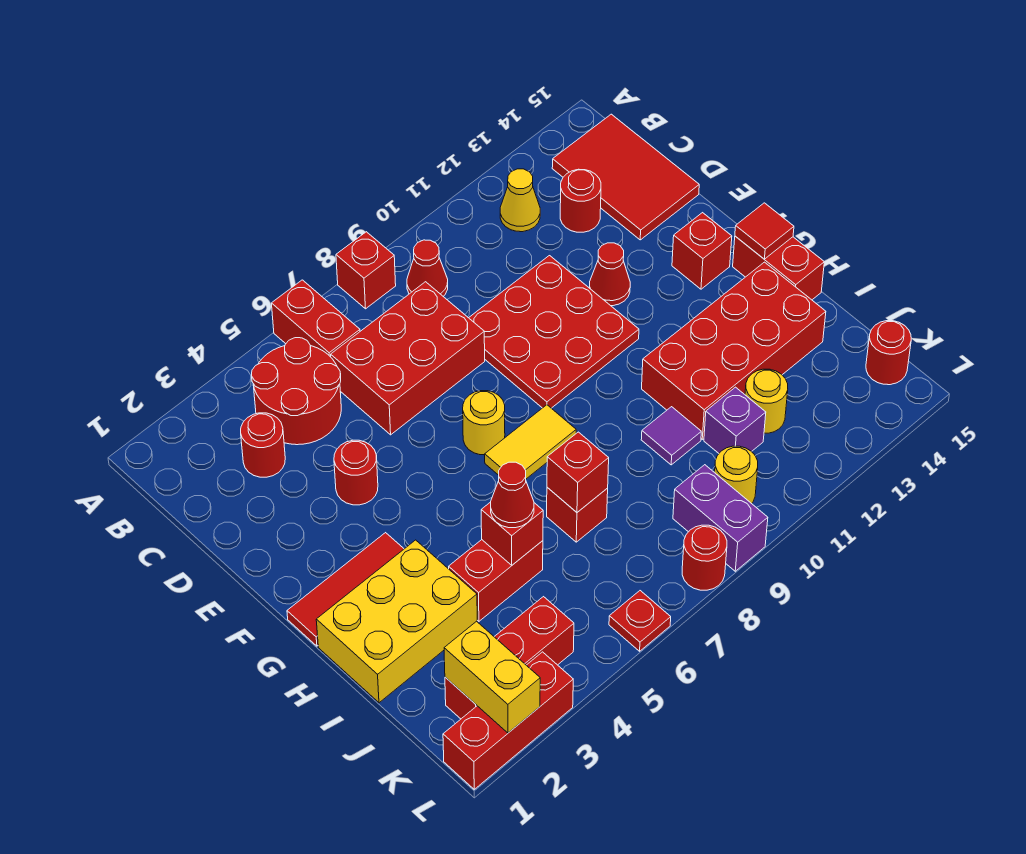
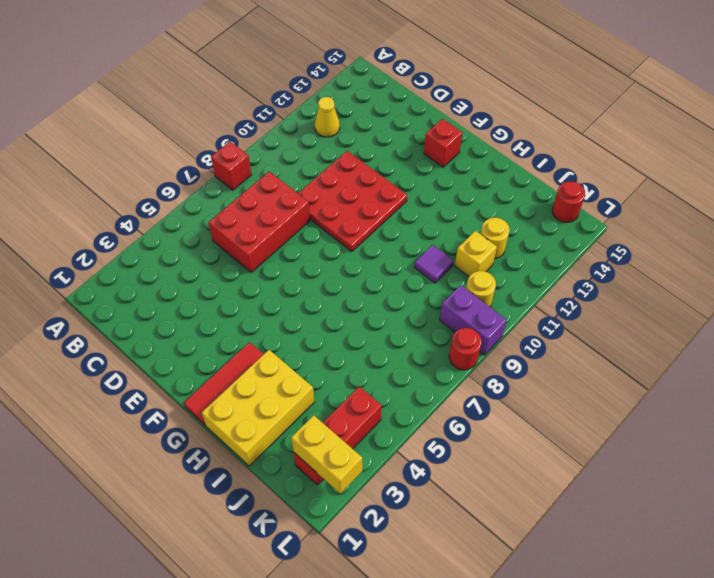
yellow 1x1 brick [455,231,497,277] -> purple 1x1 brick [704,387,766,453]
none -> red 1x2 brick [271,280,360,357]
none -> red 2x2 round brick [252,338,341,445]
none -> red 1x1 cone [407,240,448,296]
none -> red 2x3 tile [552,114,699,240]

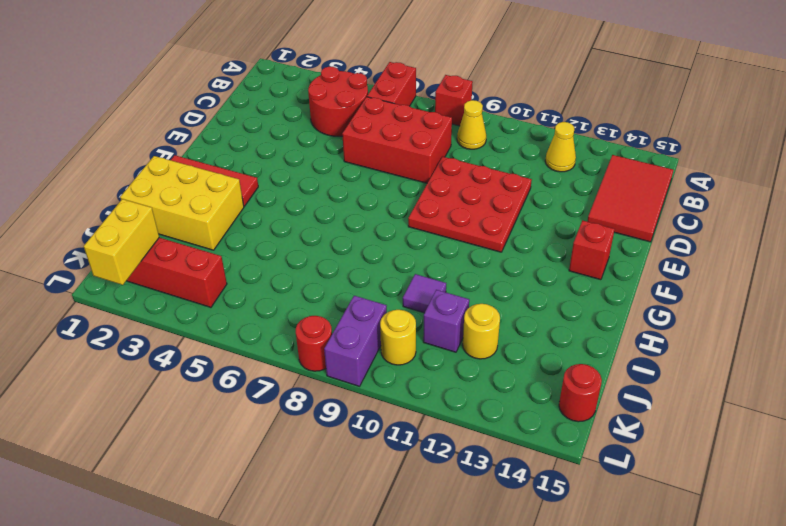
yellow 1x1 cone [457,100,486,149] -> red 1x1 cone [407,240,448,296]
none -> red 1x1 round brick [241,413,285,477]
none -> red 1x1 round brick [560,169,601,232]
none -> red 1x1 round brick [334,440,378,505]
none -> red 1x1 cone [590,243,630,306]

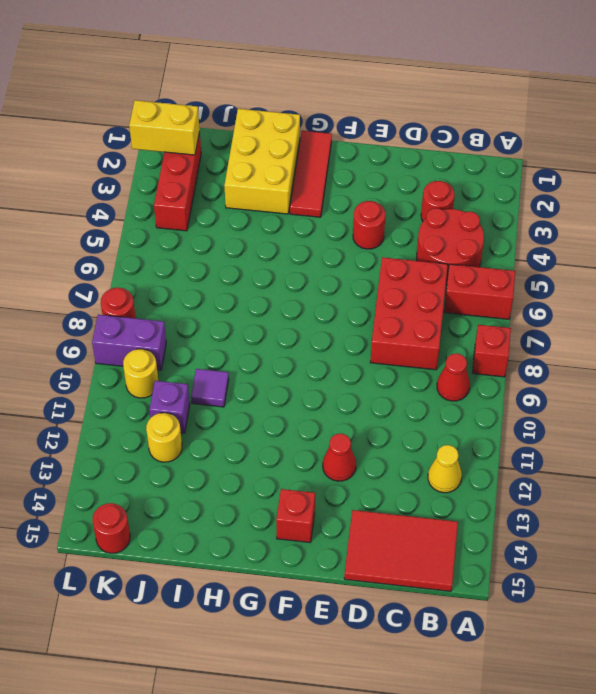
none -> red 1x1 round brick [560,169,601,232]
none -> red 3x3 plate [469,256,639,408]
none -> yellow 1x1 round brick [463,391,505,455]
none -> yellow 1x2 tile [485,405,576,479]

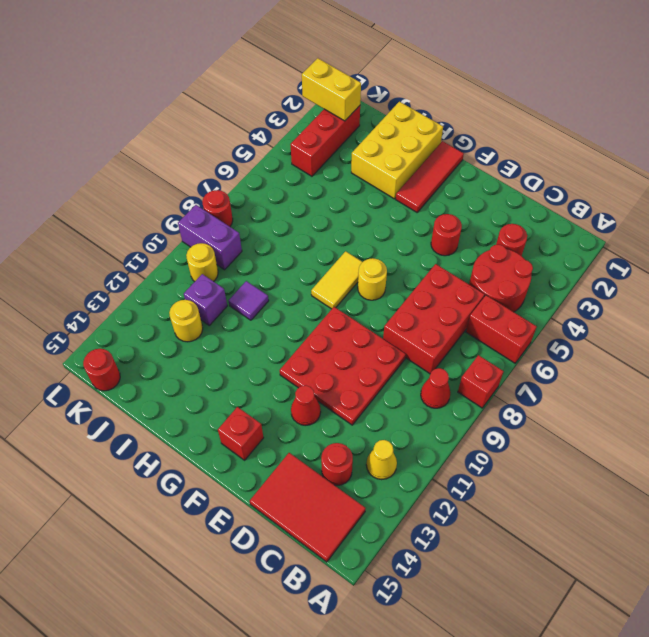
none -> red 1x2 brick [733,236,824,300]
none -> red 2x4 brick [642,262,826,439]
none -> red 1x2 brick [449,540,543,621]
none -> red 1x1 brick [547,487,608,542]

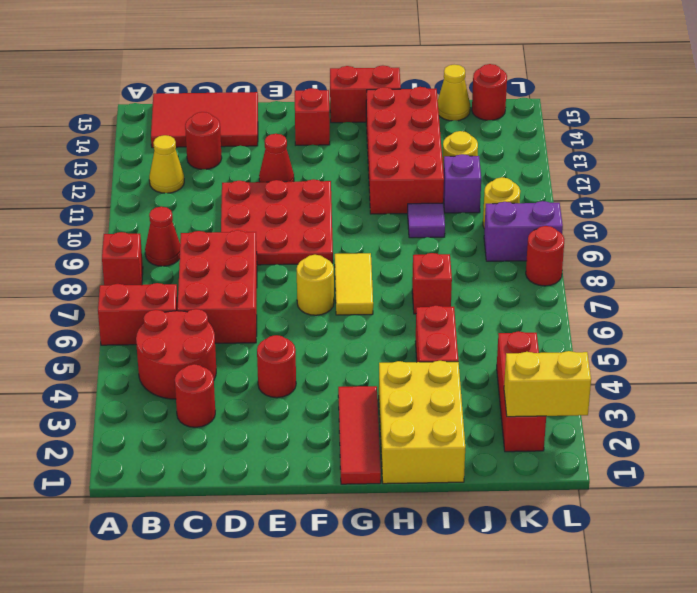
yellow 1x1 cone [438,65,470,121] -> none
none -> red 1x3 brick [443,652,573,789]
none -> red 1x1 plate [609,591,671,651]
none -> red 1x1 tile [735,203,794,259]
none -> red 1x1 brick [481,502,543,565]

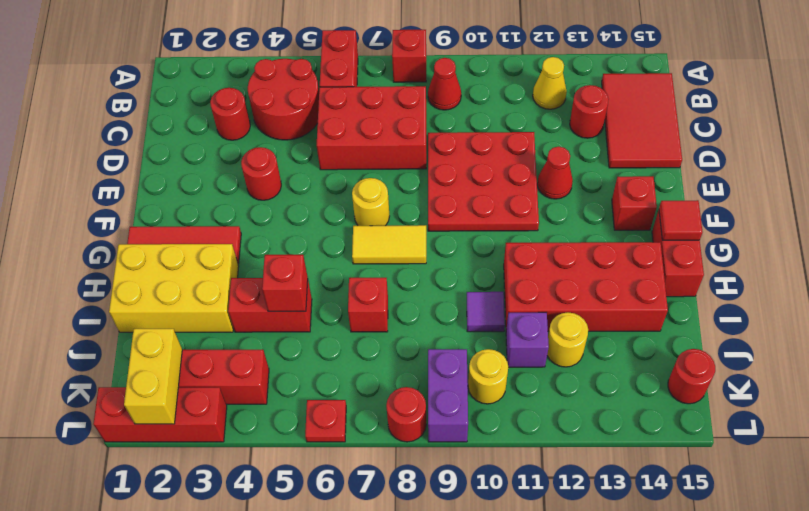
none -> red 1x1 brick [547,432,609,512]
none -> red 1x1 cone [491,462,534,528]

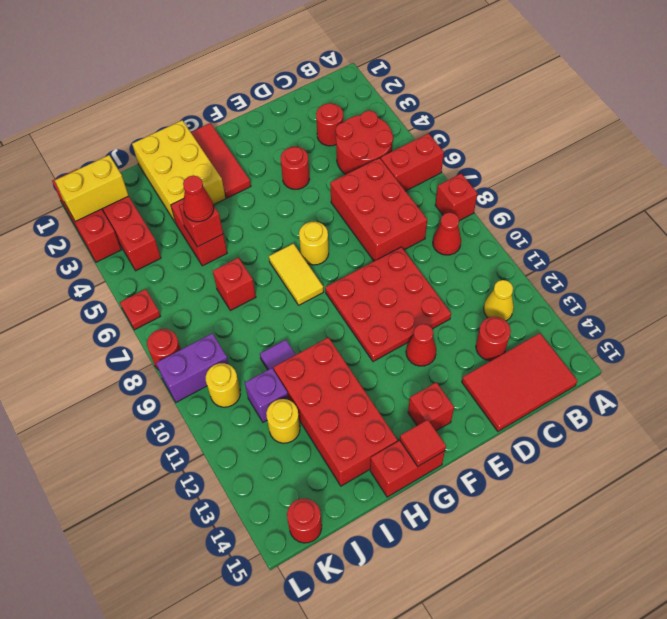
none -> red 1x1 brick [547,432,609,512]

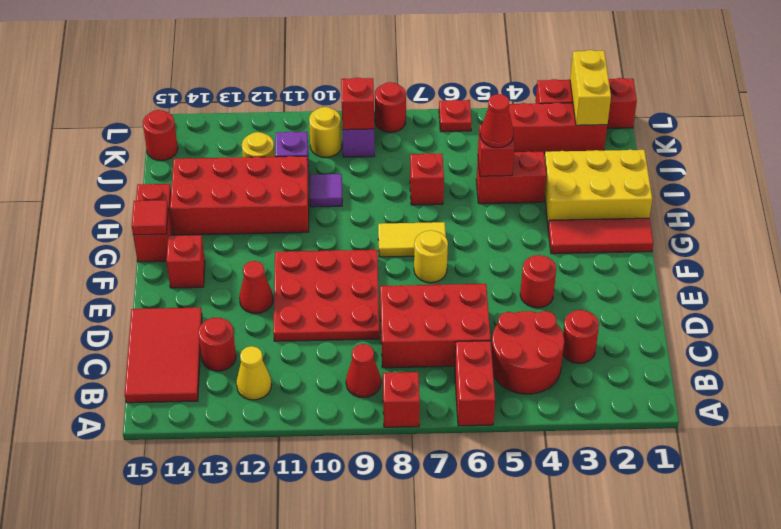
red 1x1 brick [341,78,374,130] -> red 1x1 brick moved to [547,432,609,512]

